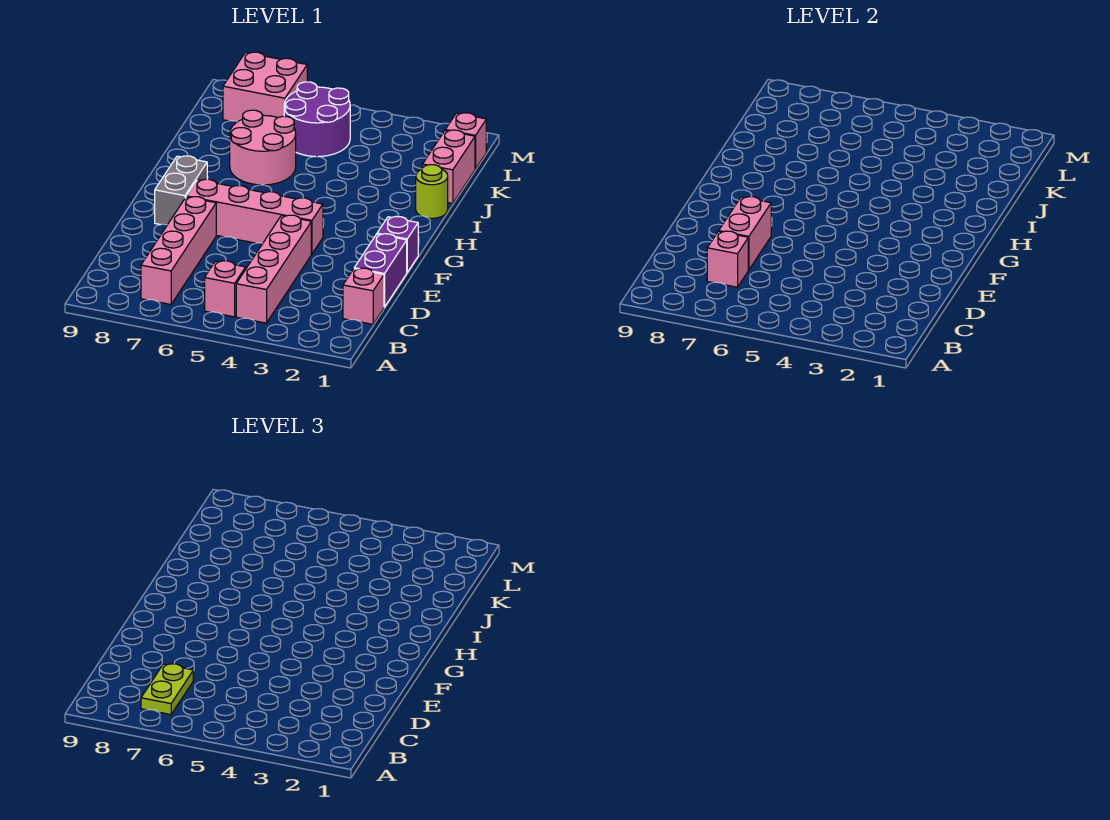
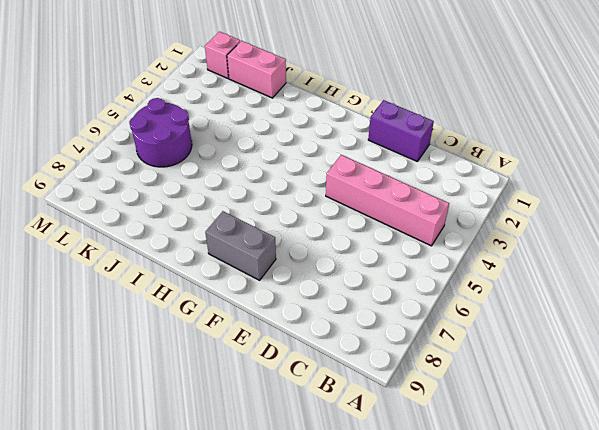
none -> pink 1x1 brick [205,261,246,317]
none -> pink 1x4 brick [141,197,216,305]
none -> pink 1x1 brick [343,268,384,324]

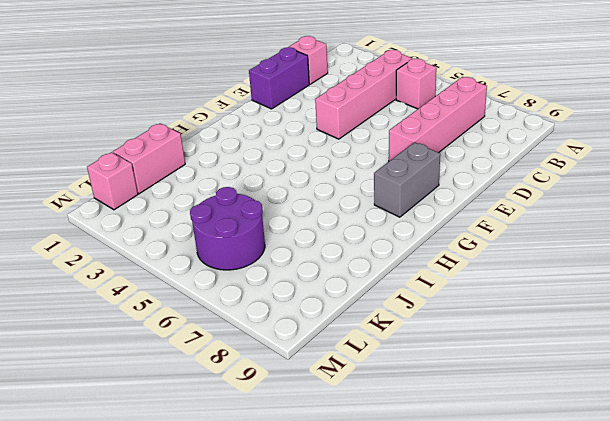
none -> purple 1x1 brick [377,216,418,272]
none -> pink 1x4 brick [186,179,323,254]
none -> lime 1x1 round brick [416,165,448,218]

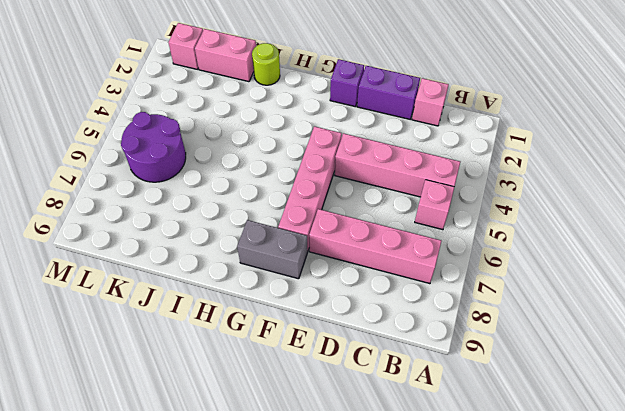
none -> pink 2x2 round brick [230,110,296,185]
none -> pink 2x2 brick [223,52,307,122]
none -> pink 1x1 brick [707,231,748,287]

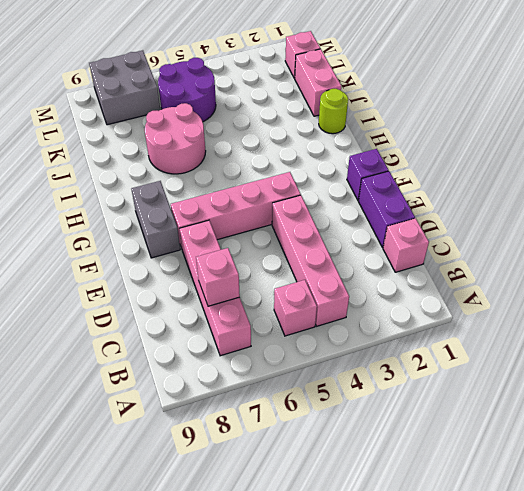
grey 2x2 brick [89,50,160,125] -> pink 2x2 brick [223,52,307,122]
none -> pink 1x2 brick [719,196,771,270]
none -> lime 1x2 plate [141,664,193,715]

